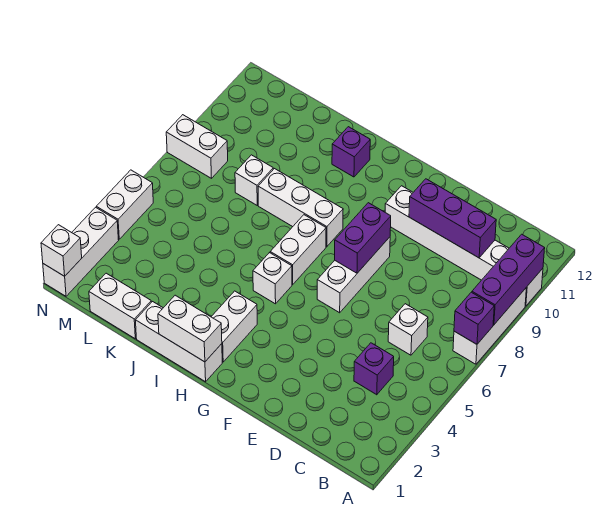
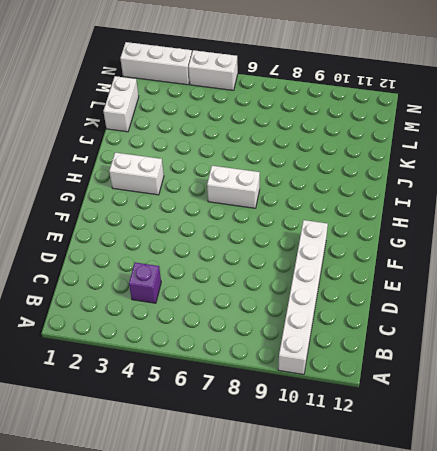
none -> white 1x3 brick [453,288,526,364]
none -> white 1x1 brick [388,304,428,355]
none -> white 1x3 brick [317,237,390,313]

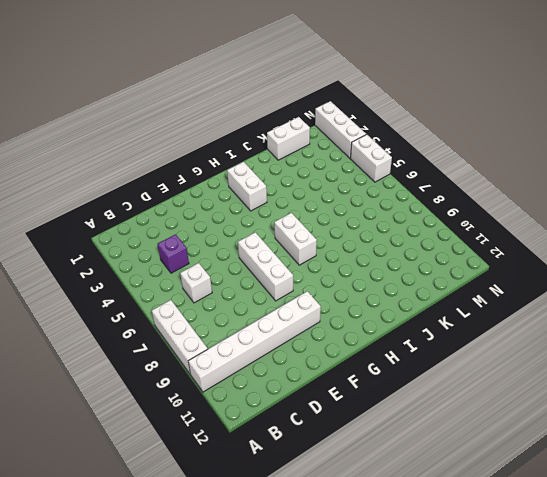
none -> white 1x3 brick [136,302,222,382]
none -> white 1x1 brick [253,253,292,304]
none -> white 1x3 brick [258,169,343,247]

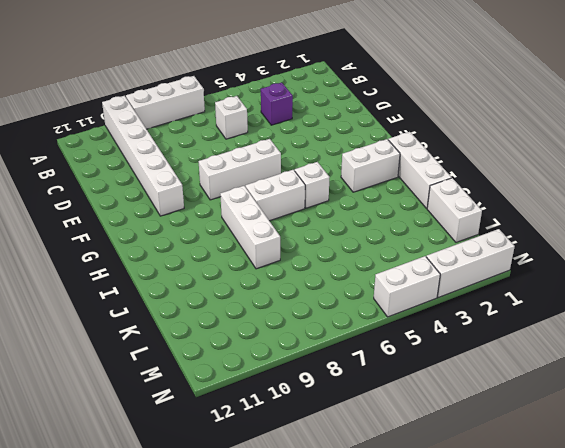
none -> purple 1x1 brick [332,127,370,177]
none -> white 1x1 brick [235,155,273,205]
none -> white 1x2 brick [166,115,228,178]

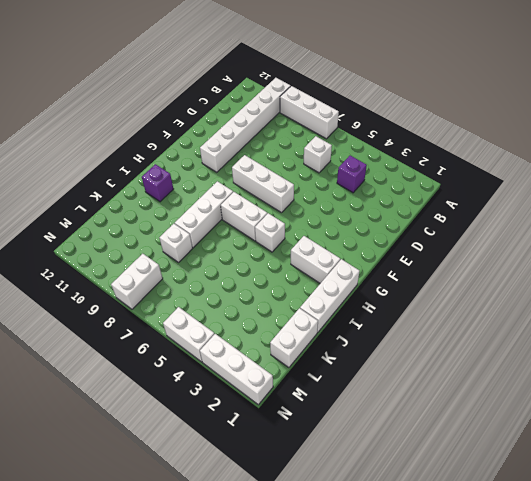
none -> purple 1x1 brick [454,292,494,344]
none -> purple 1x3 brick [472,234,545,325]
none -> purple 1x3 brick [409,179,496,258]

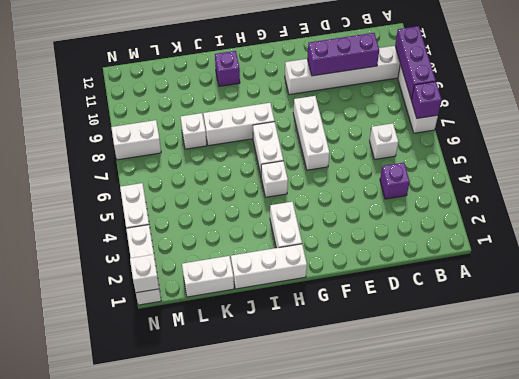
none -> purple 1x2 brick [335,203,391,273]
none -> white 1x2 brick [158,295,222,362]

